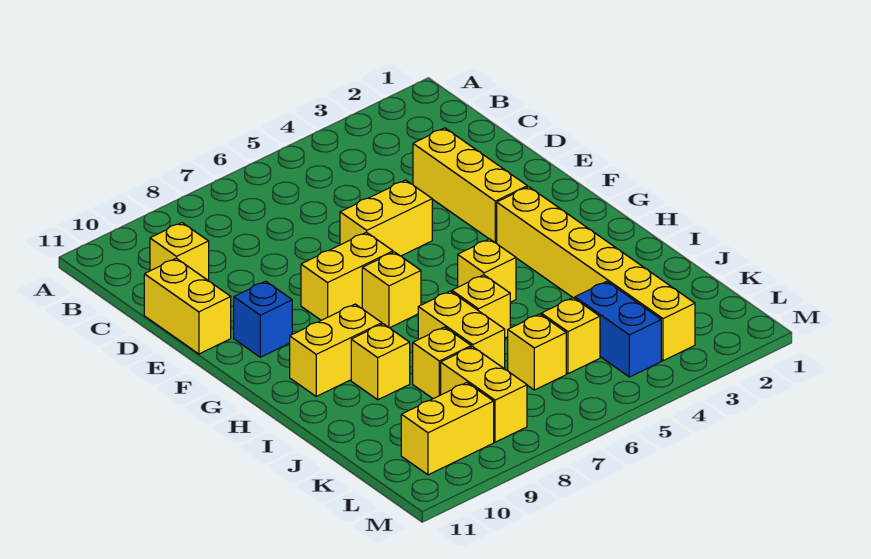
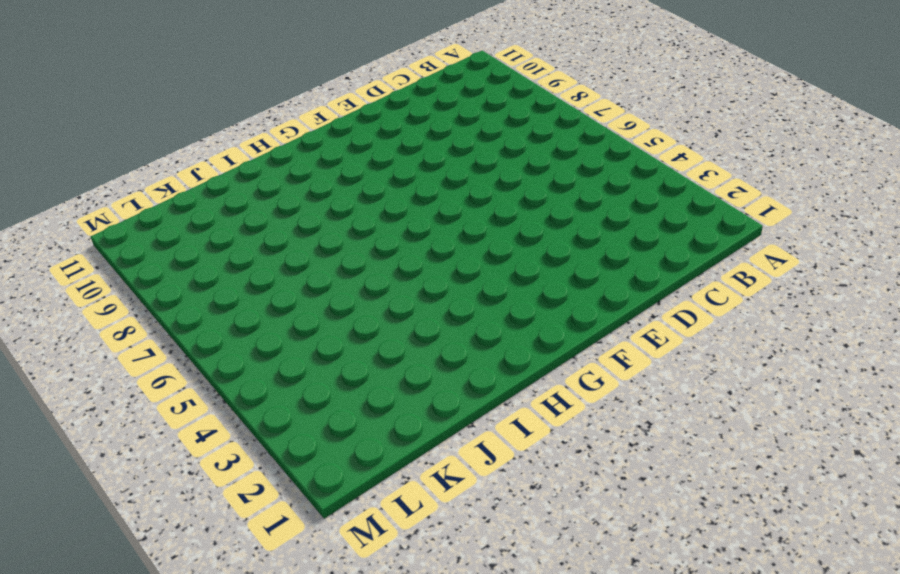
none -> yellow 1x1 brick [150,223,209,281]
none -> yellow 1x3 brick [413,128,527,243]
none -> yellow 1x2 brick [144,258,231,354]

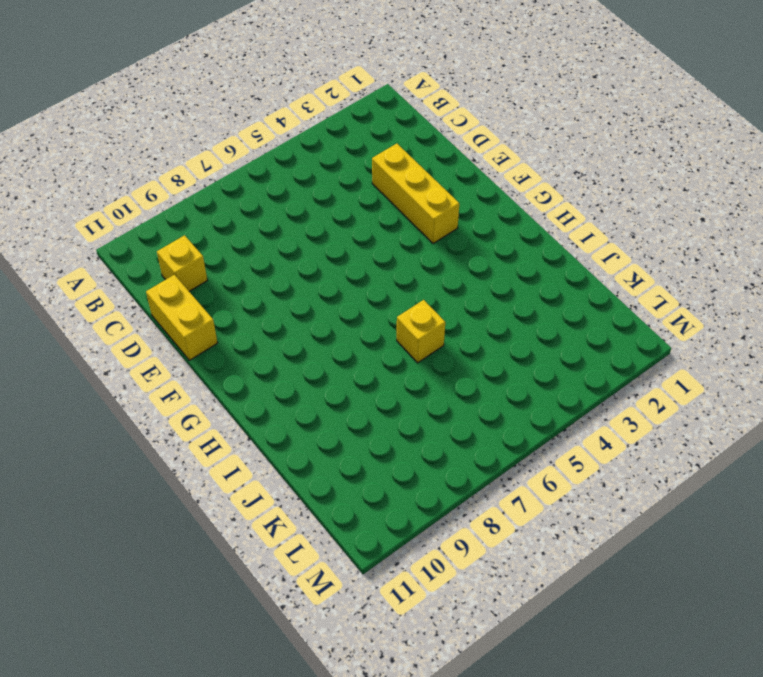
none -> yellow 1x2 brick [340,180,432,256]
none -> yellow 1x2 brick [301,232,393,320]
none -> blue 1x1 brick [234,281,292,357]

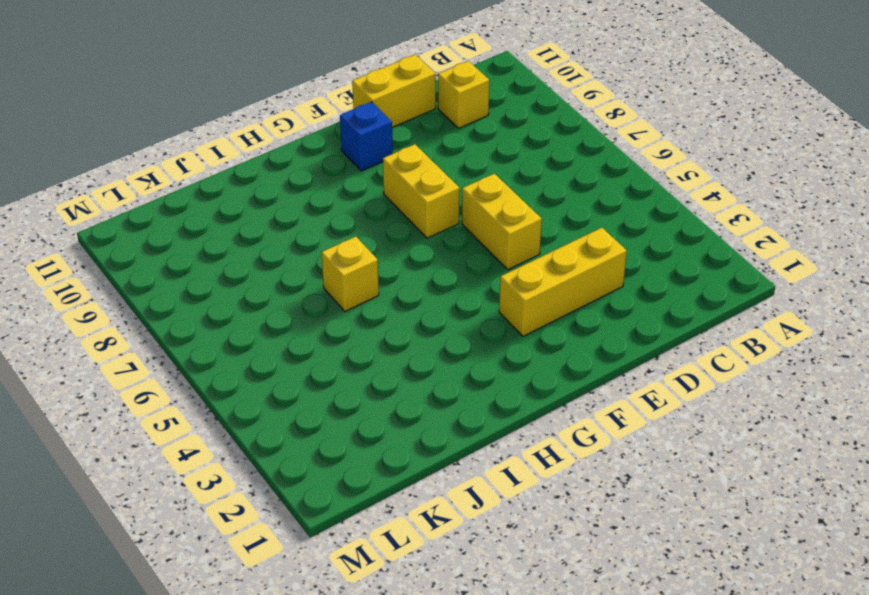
none -> yellow 1x6 brick [497,187,695,361]
none -> yellow 1x1 brick [362,252,421,328]
none -> yellow 1x1 brick [458,239,516,302]

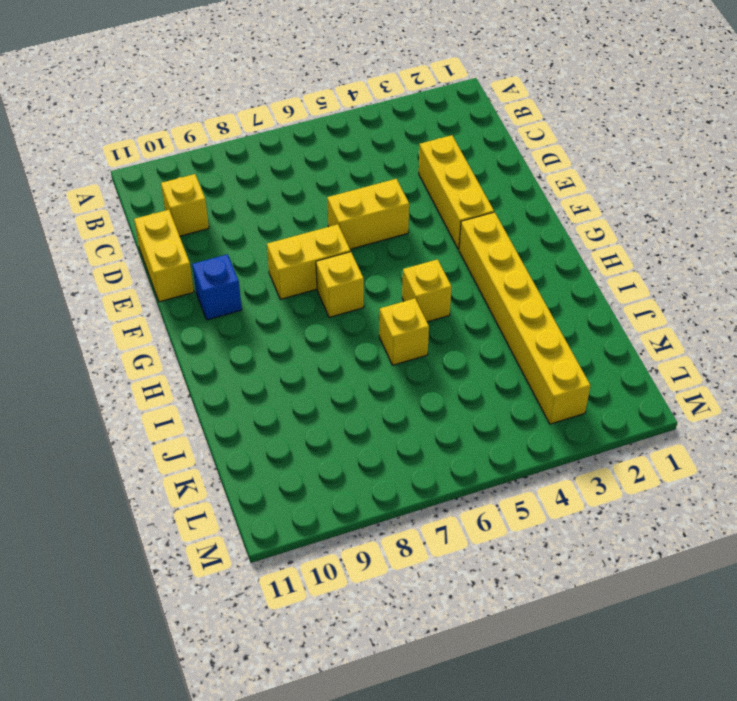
none -> yellow 1x2 brick [290,304,382,396]
none -> yellow 1x2 brick [418,291,505,369]
none -> yellow 1x1 brick [351,324,410,400]

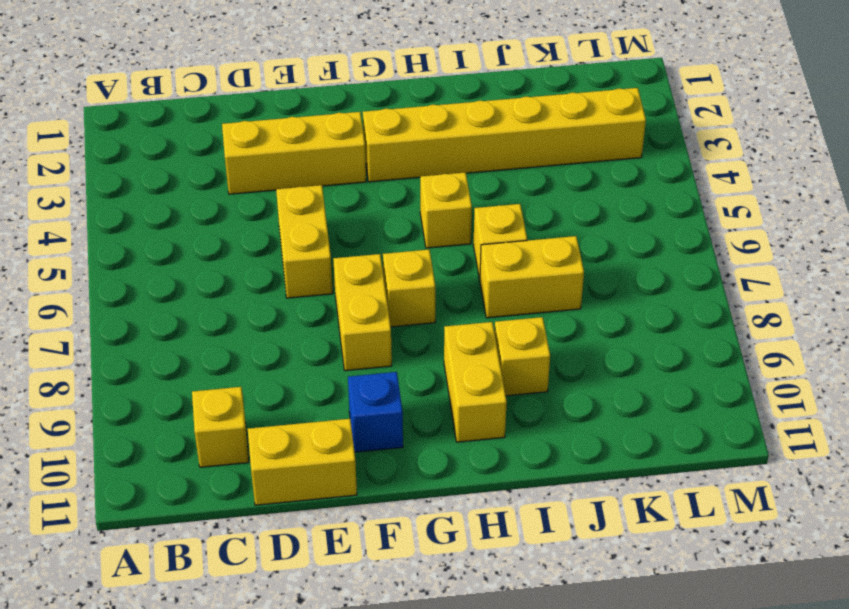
none -> yellow 1x1 brick [413,327,471,399]
none -> blue 1x2 brick [575,281,661,377]
none -> yellow 1x1 brick [541,298,600,374]

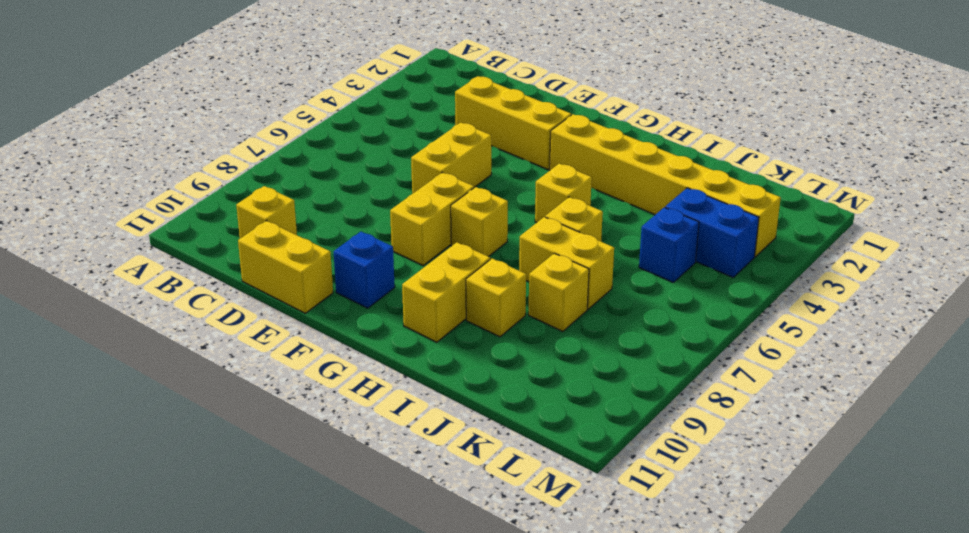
blue 1x1 brick [639,207,699,282] -> yellow 1x1 brick [541,298,600,374]
none -> yellow 1x1 brick [508,314,566,390]
none -> yellow 1x2 brick [441,347,527,442]
none -> yellow 1x2 brick [401,383,494,475]

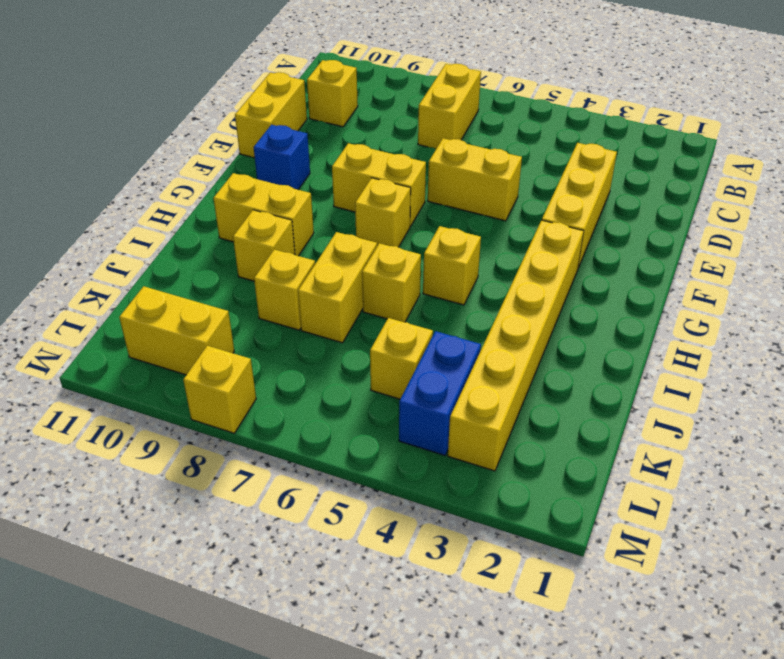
yellow 1x2 brick [418,64,481,149] -> yellow 1x2 brick moved to [441,347,527,442]
yellow 1x1 brick [183,346,256,433] -> yellow 1x1 brick moved to [508,314,566,390]

